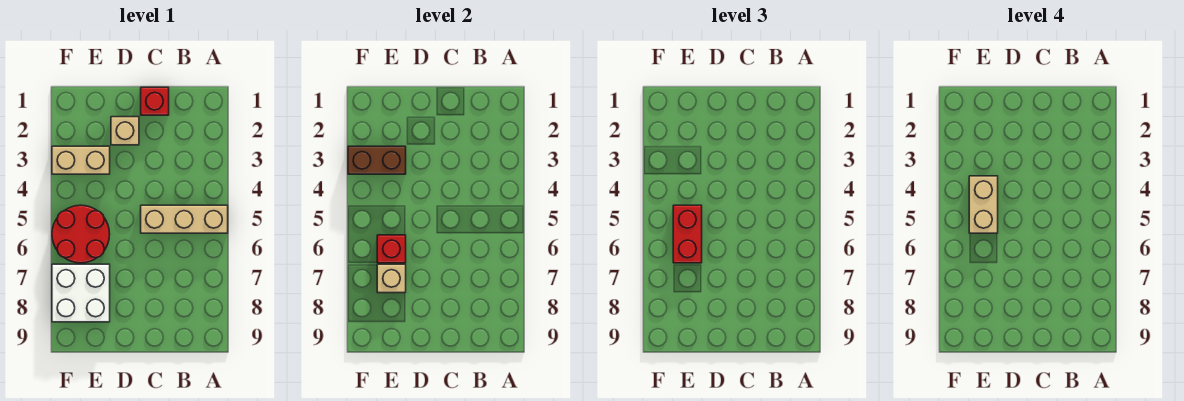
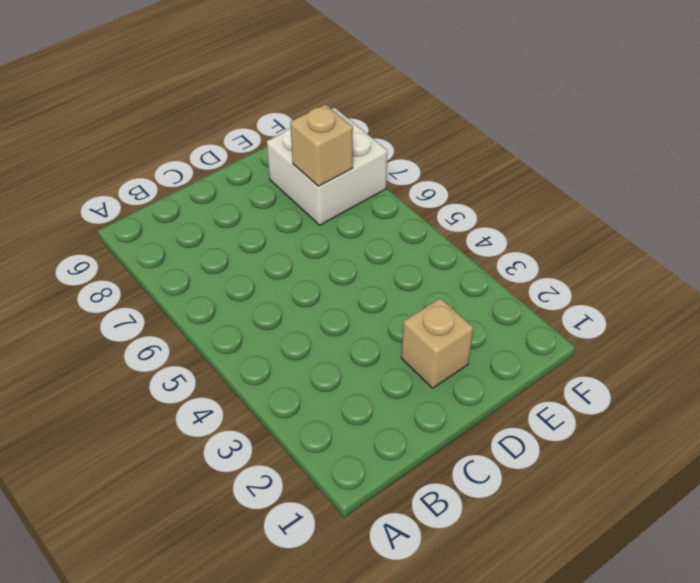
none -> tan 1x3 brick [141,205,228,233]
none -> red 1x1 brick [141,87,169,115]

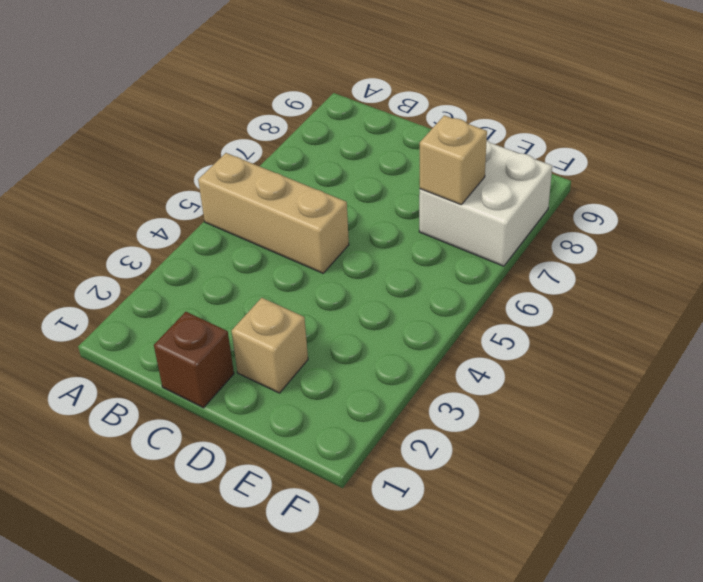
brown 1x1 brick [154,312,234,408] -> red 1x1 brick [141,87,169,115]
none -> tan 1x2 brick [52,146,110,174]
none -> red 2x2 round brick [52,205,110,263]

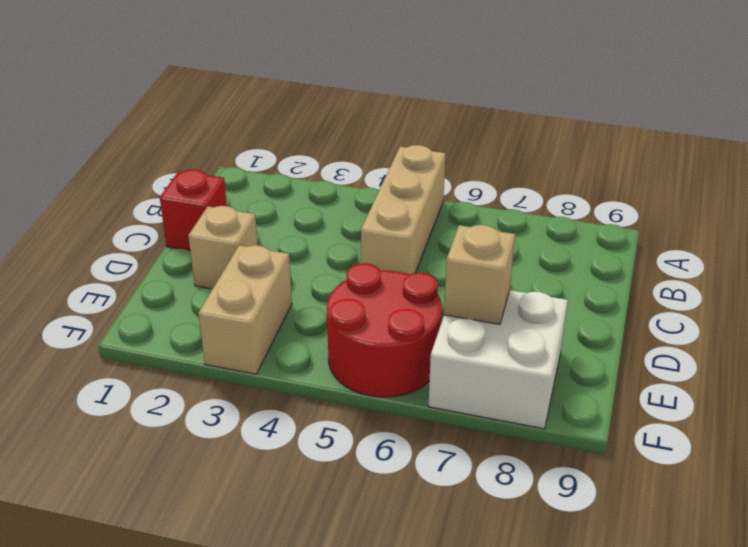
none -> brown 1x2 brick [348,146,406,174]
none -> red 1x1 brick [377,235,406,263]

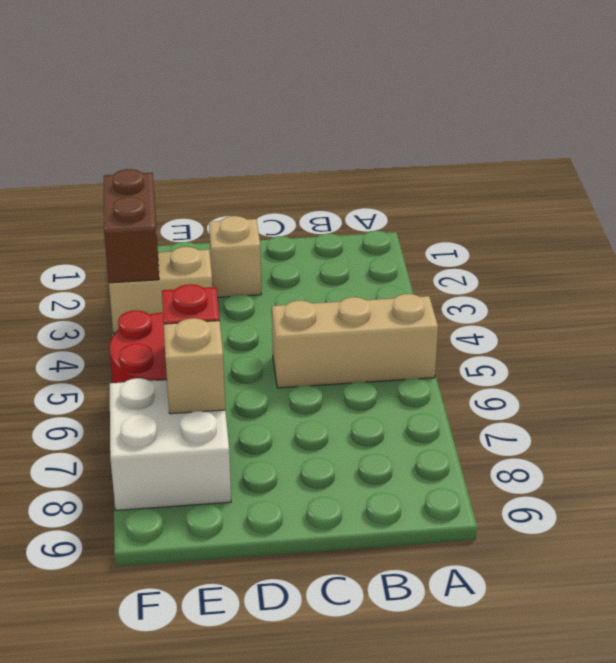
brown 1x2 brick [104,169,159,283] -> brown 1x2 brick turned to [348,146,406,174]
none -> red 1x1 brick [141,87,169,115]
none -> red 1x2 brick [673,205,702,263]

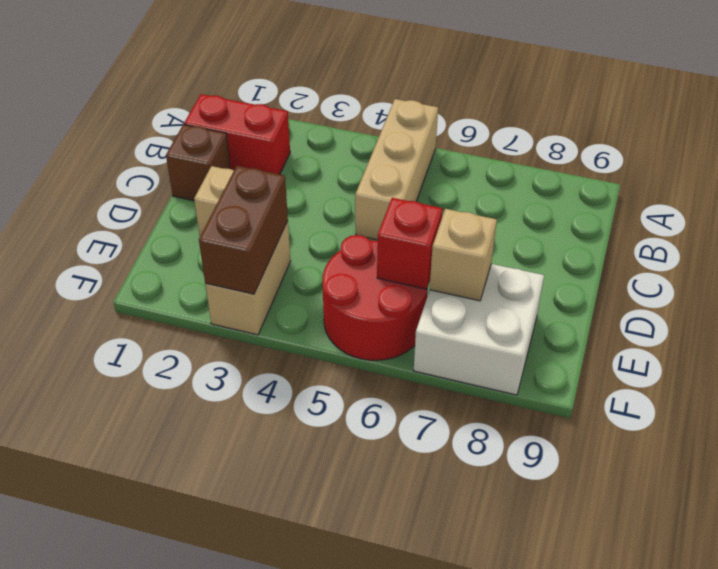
red 1x2 brick [184,94,290,174] -> red 1x2 brick moved to [673,205,702,263]
brown 1x1 brick [166,125,230,201] -> red 1x1 brick [141,87,169,115]
none -> tan 1x2 brick [969,176,998,233]

